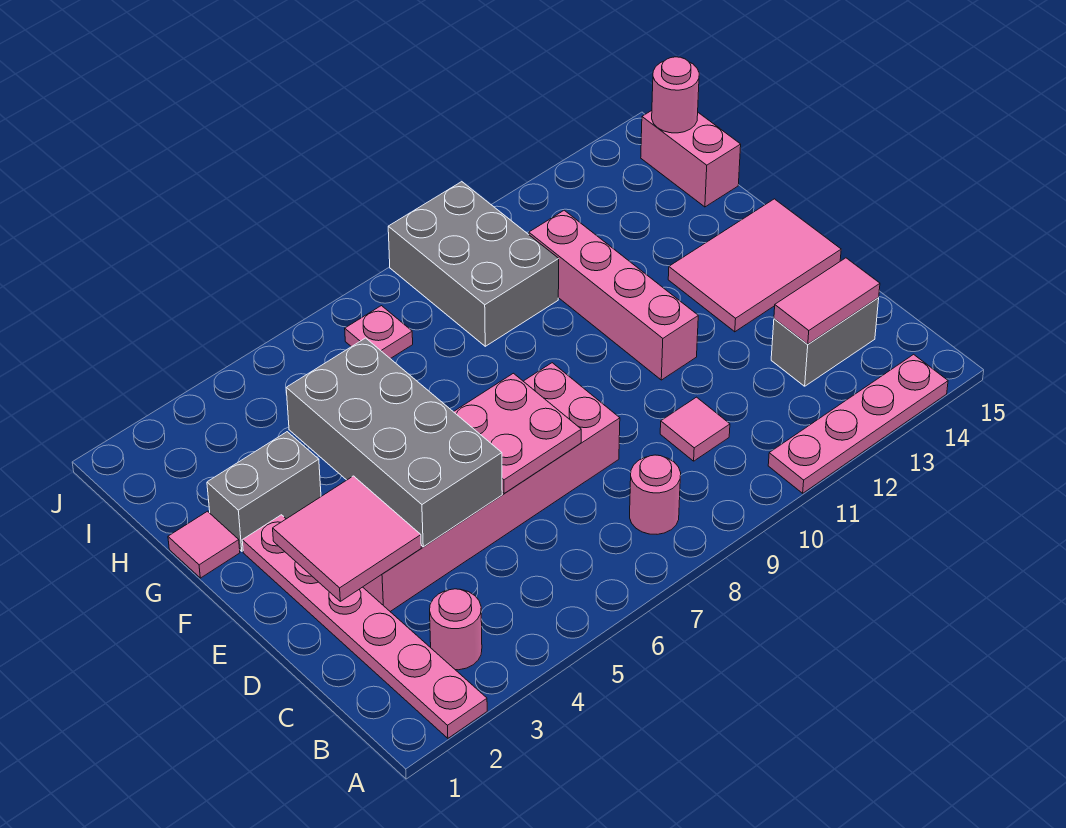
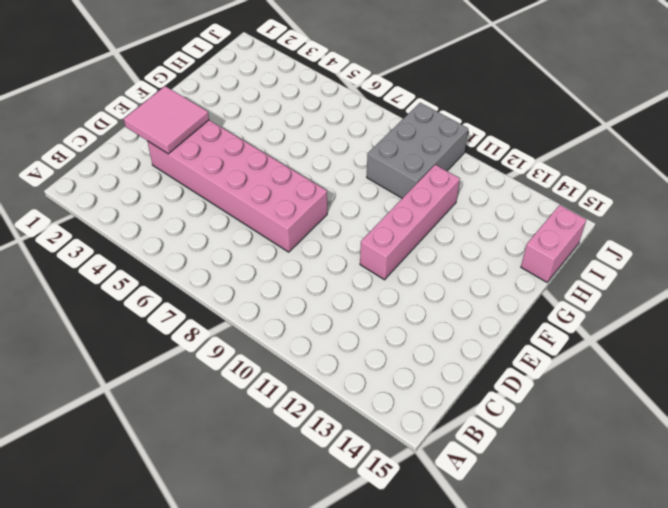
none -> pink 1x6 plate [242,515,487,738]
none -> pink 1x4 plate [768,354,948,493]
none -> pink 1x1 round brick [430,589,482,670]

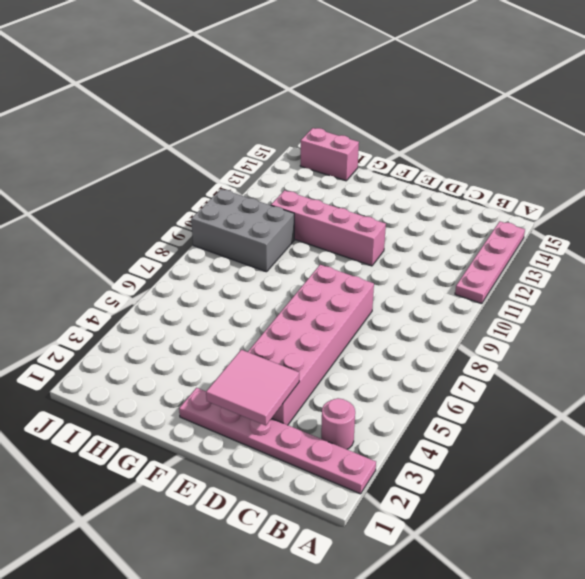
none -> pink 1x1 round brick [630,455,681,534]
none -> pink 1x1 tile [660,397,730,461]
none -> grey 1x2 brick [771,298,879,386]

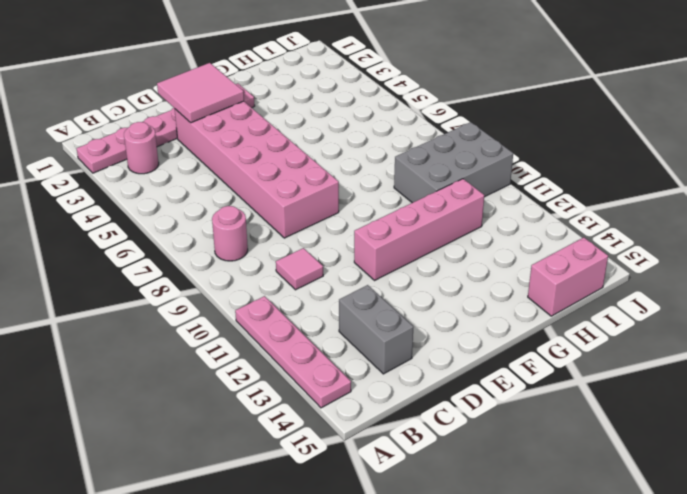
none -> pink 2x3 tile [668,199,841,332]
none -> pink 1x1 tile [168,511,240,578]
none -> grey 1x2 brick [207,432,321,551]

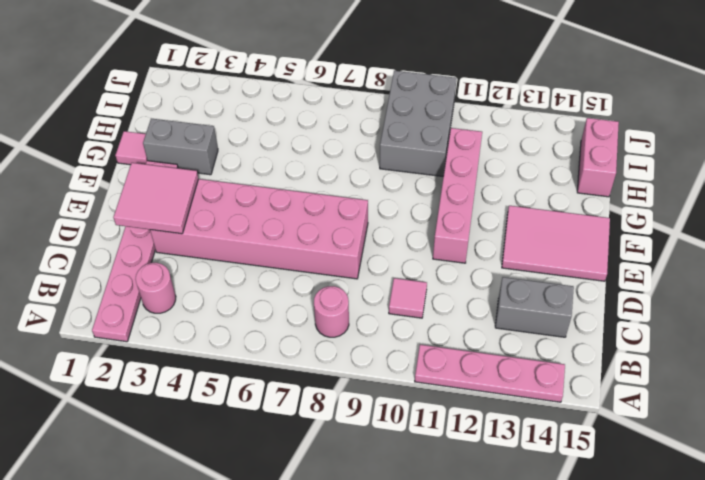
none -> pink 1x1 plate [345,306,413,359]
none -> pink 1x2 tile [774,258,880,344]
none -> grey 2x4 brick [286,338,502,547]

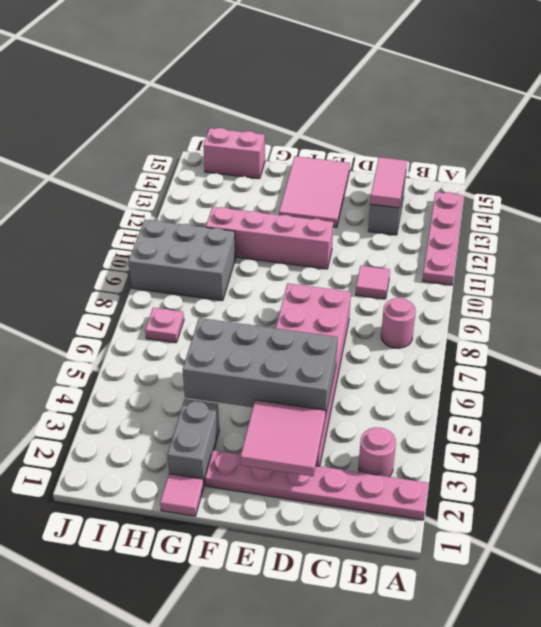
none -> pink 2x2 plate [454,373,581,493]
none -> pink 1x1 round brick [652,57,699,133]

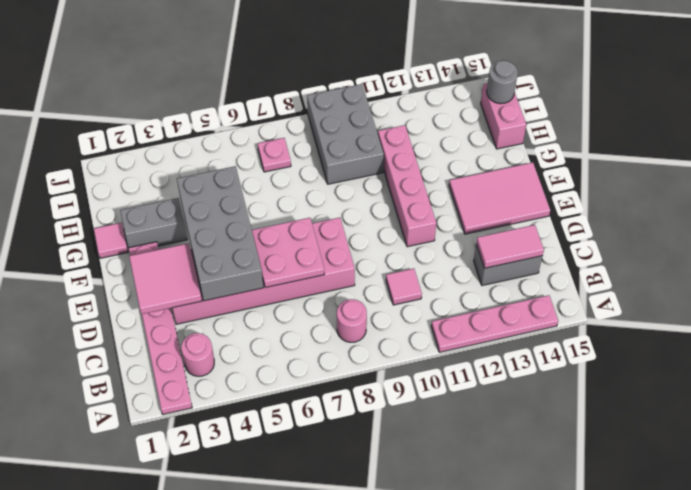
grey 1x1 round brick [487,60,518,104] -> pink 1x1 round brick [652,57,699,133]

